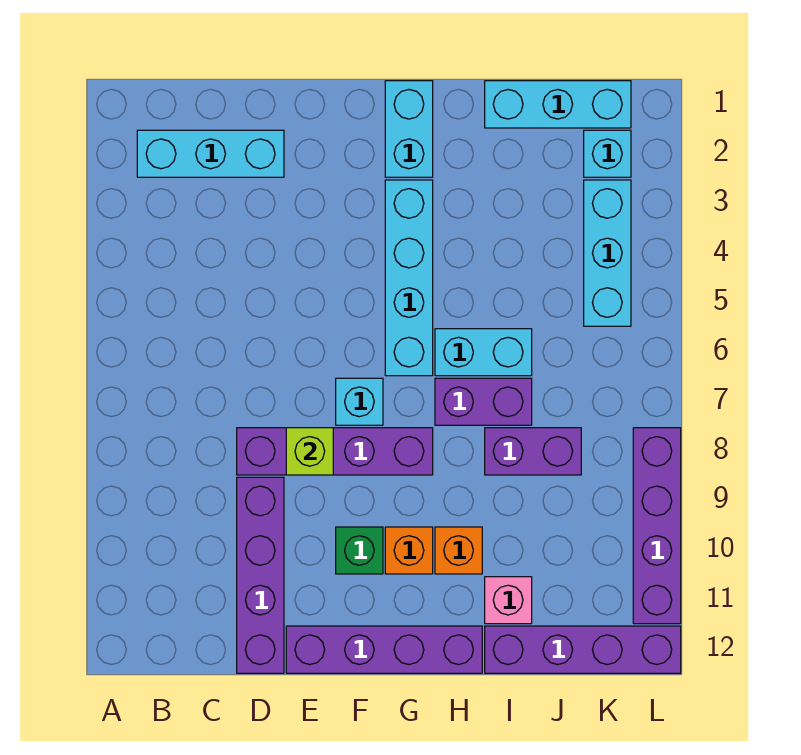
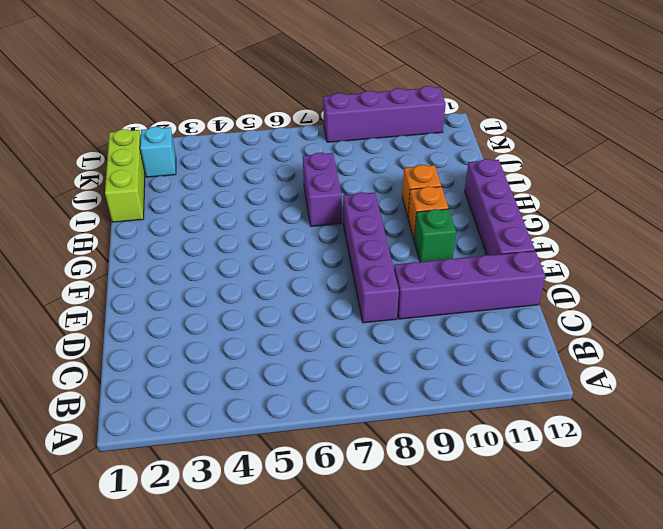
lime 1x3 brick [105,129,145,222] -> cyan 1x3 brick [485,81,631,128]
none -> cyan 1x3 brick [137,130,284,177]
none -> cyan 1x1 brick [336,378,383,425]
none -> cyan 1x2 brick [385,81,433,177]

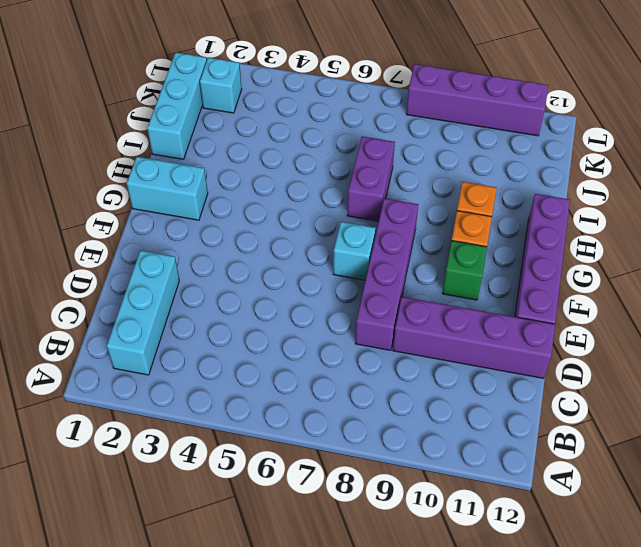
none -> cyan 1x4 brick [385,180,433,376]
none -> cyan 1x2 brick [435,329,532,376]
none -> purple 1x2 brick [485,428,581,475]

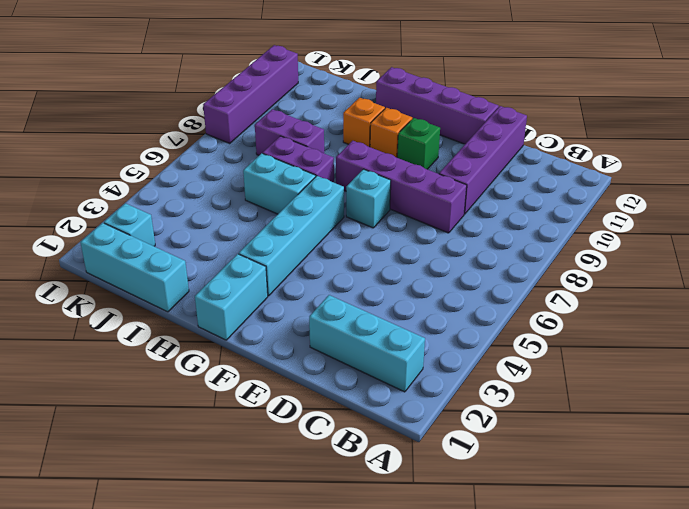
none -> pink 1x1 brick [485,577,532,624]
none -> purple 1x4 brick [485,626,681,673]
none -> cyan 1x3 brick [584,180,631,326]

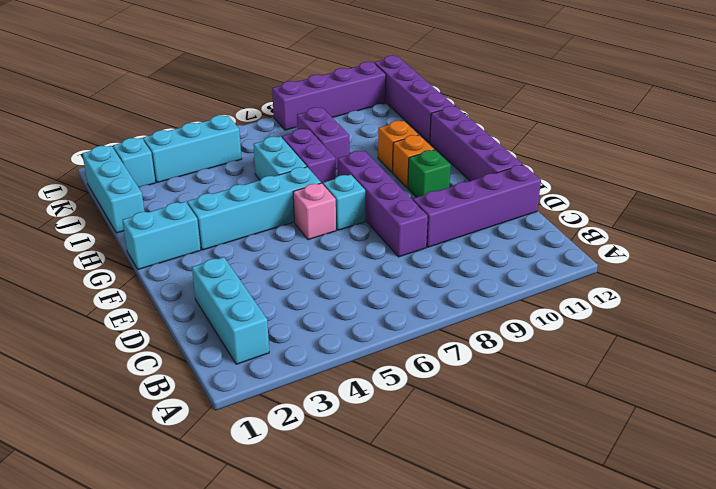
pink 1x1 brick [293,183,336,240] -> pink 1x1 brick moved to [485,577,532,624]
none -> lime 1x1 brick [286,428,333,475]

